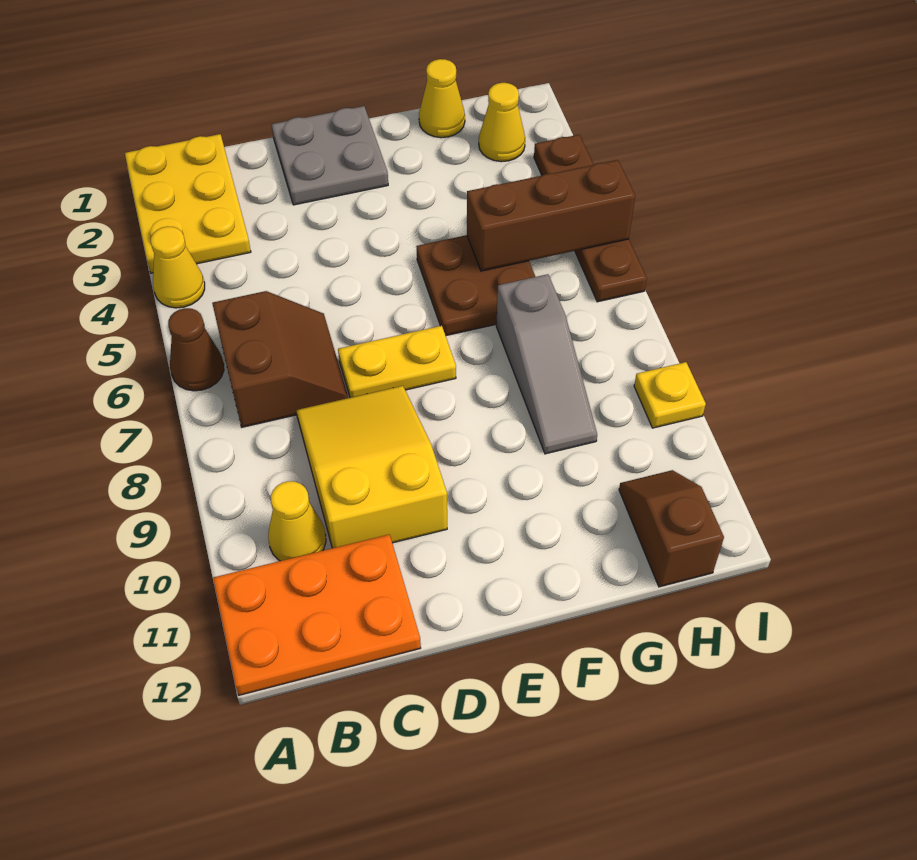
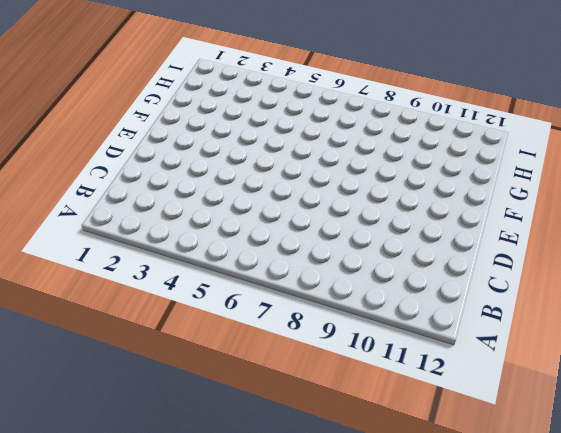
none -> yellow 2x3 plate [125,134,251,273]
none -> yellow 1x1 cone [151,226,205,308]
none -> brown 1x1 cone [168,308,224,391]

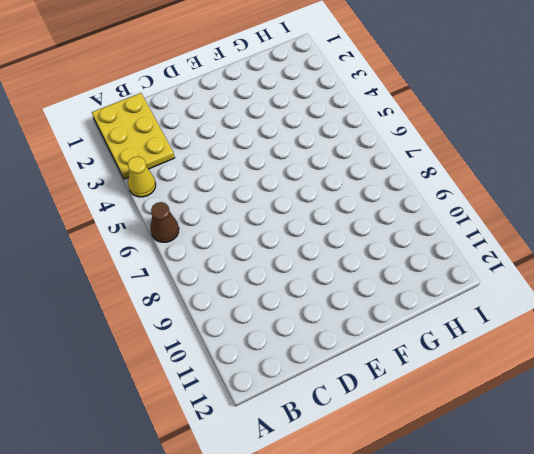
none -> orange 2x3 plate [213,534,421,695]
none -> brown 2x2 slope [212,291,348,427]
none -> yellow 1x1 cone [268,481,326,561]

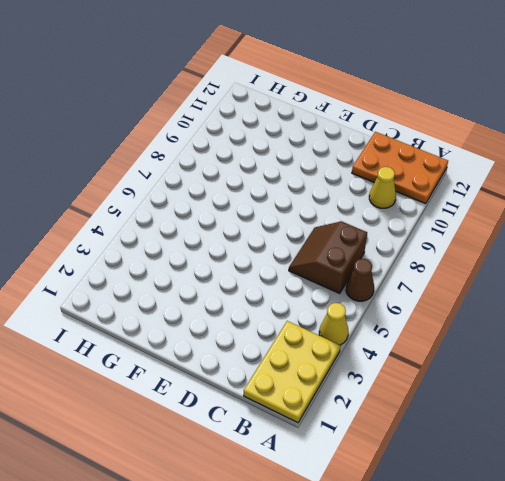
none -> yellow 2x3 slope [296,386,447,548]
none -> grey 2x2 plate [272,106,388,205]
none -> yellow 1x2 plate [338,326,456,398]

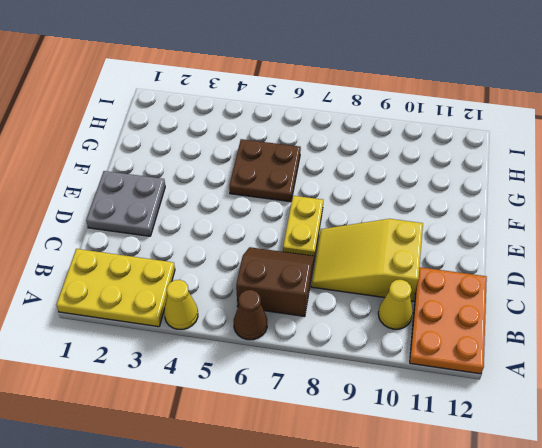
none -> yellow 1x1 cone [419,59,465,138]
none -> grey 1x3 slope [496,274,597,454]
none -> yellow 1x1 cone [479,83,525,162]

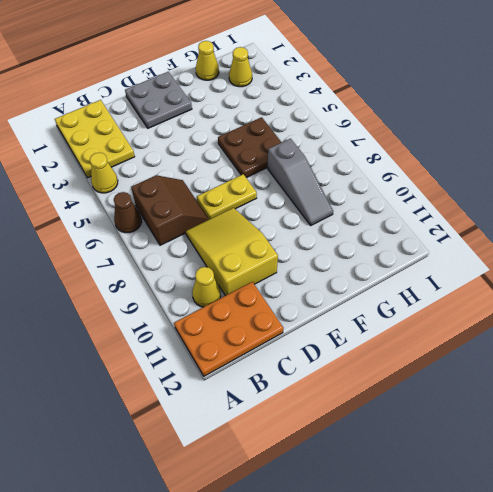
none -> brown 1x2 slope [619,470,724,587]
none -> brown 1x4 plate [534,135,647,302]
none -> yellow 1x1 plate [634,362,706,428]

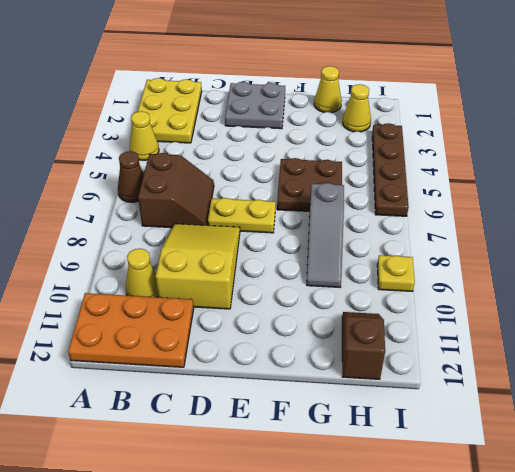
none -> brown 1x3 brick [467,160,635,271]

